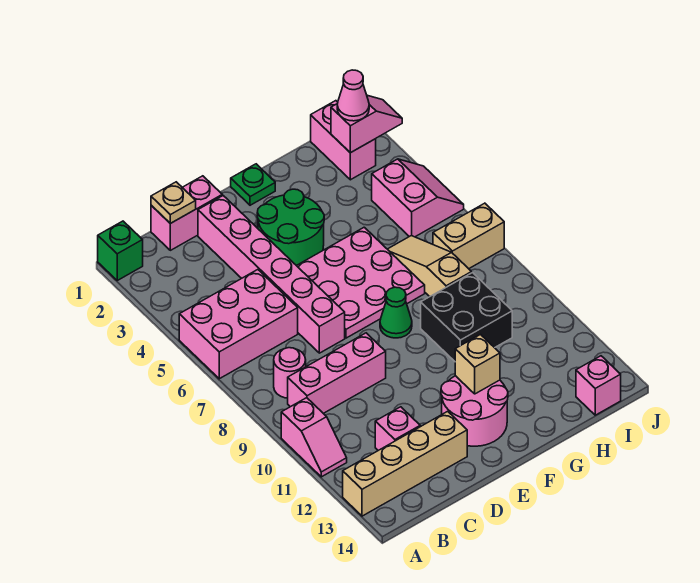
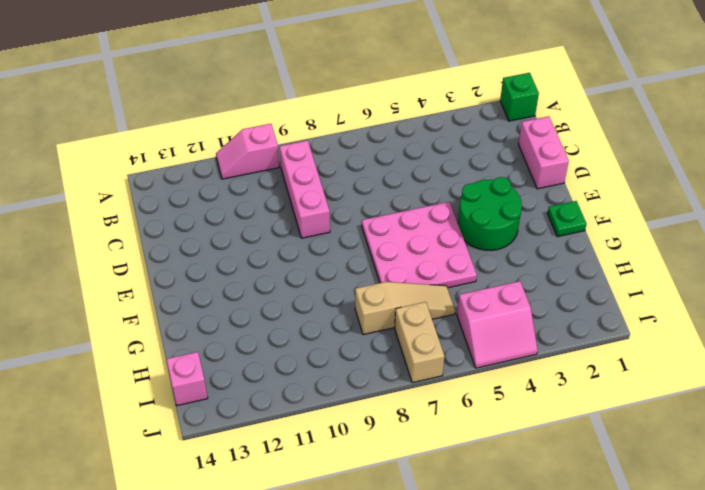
none -> pink 2x3 brick [179,270,298,379]
none -> tan 1x4 brick [343,411,467,516]
none -> pink 1x1 round brick [274,348,306,398]

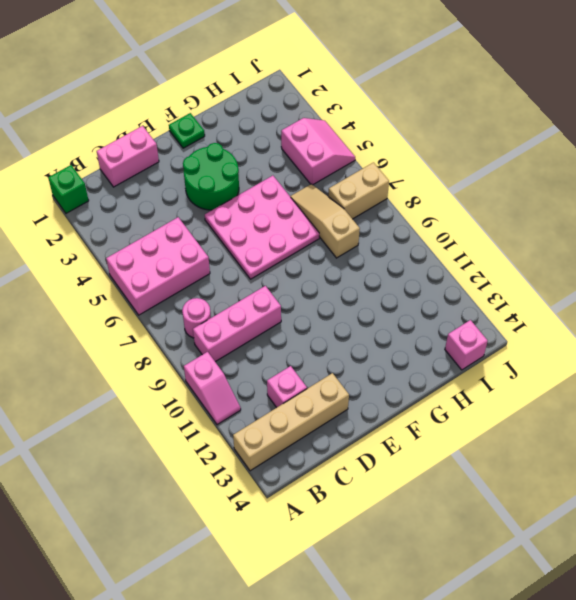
none -> pink 1x6 brick [198,196,345,353]
none -> pink 2x2 round brick [441,376,508,446]
none -> green 1x1 cone [380,287,412,338]

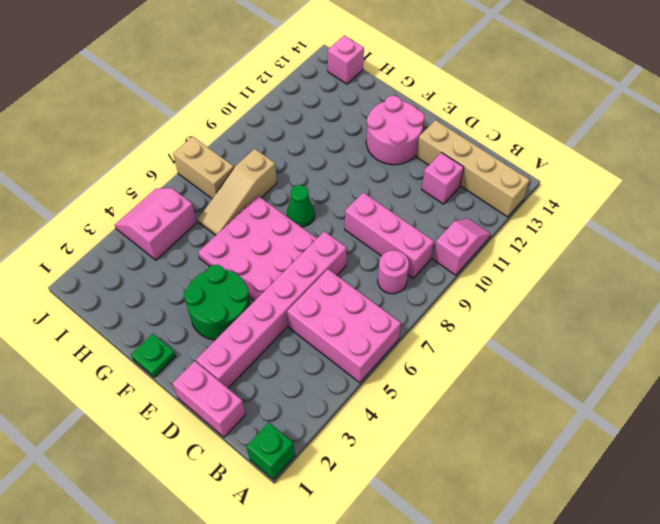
none -> black 2x2 brick [421,273,512,361]
none -> pink 1x2 brick [311,101,376,180]
none -> tan 1x1 plate [151,182,196,223]

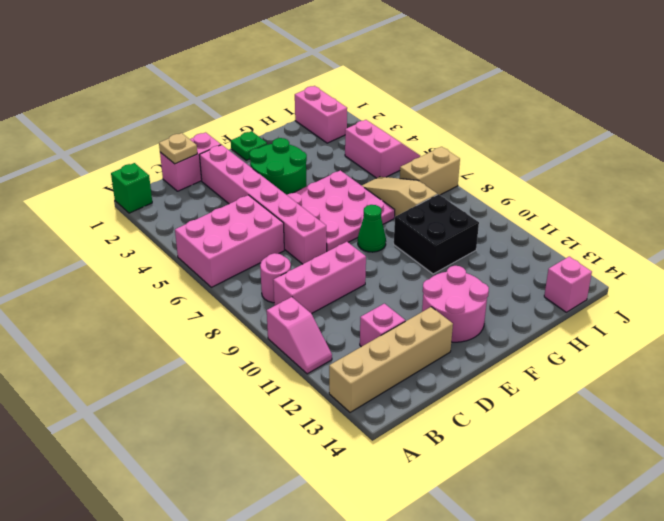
none -> tan 1x1 brick [455,335,500,394]
none -> pink 1x2 slope [331,95,402,153]
none -> pink 1x1 cone [337,70,369,121]

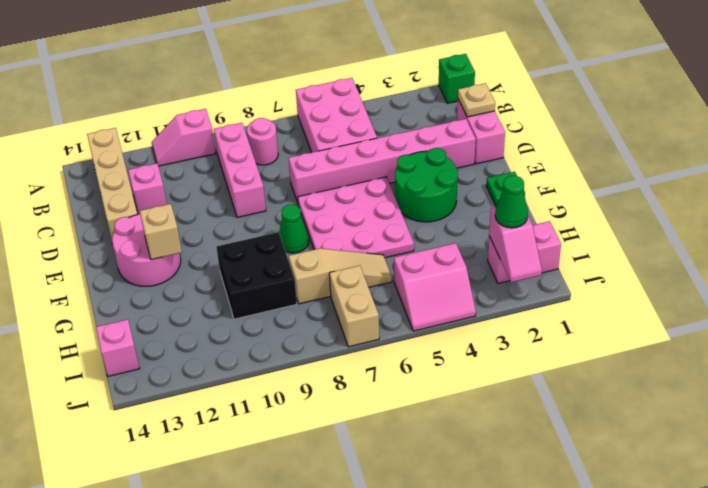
green 1x1 cone [495,176,528,228] -> pink 1x1 cone [337,70,369,121]

